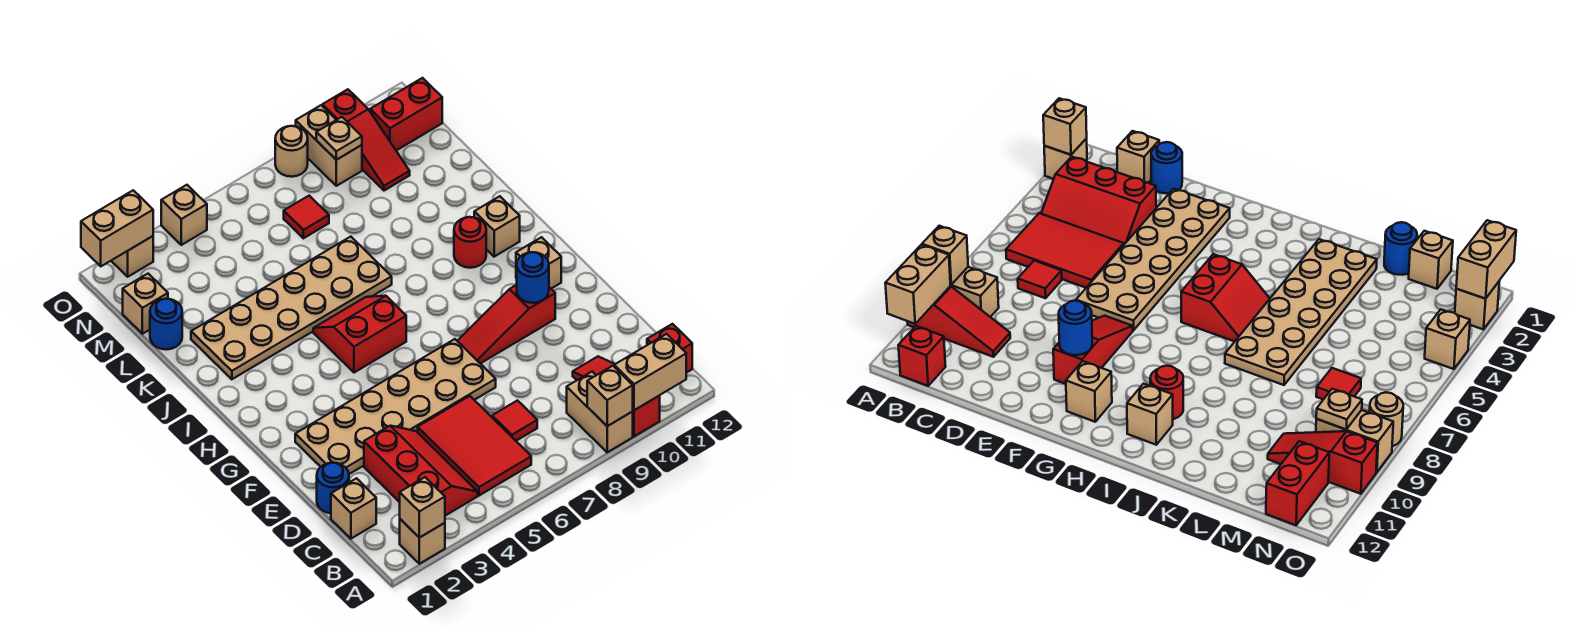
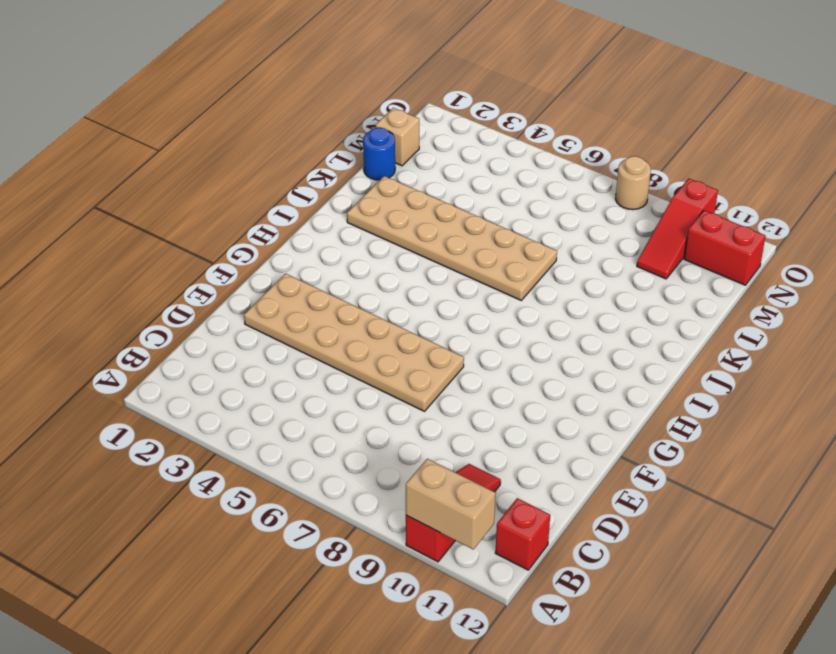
none -> tan 1x1 brick [400,519,445,564]
none -> tan 1x2 brick [567,372,633,452]
none -> red 2x3 slope [364,426,478,516]
none -> red 2x3 tile [418,396,531,496]

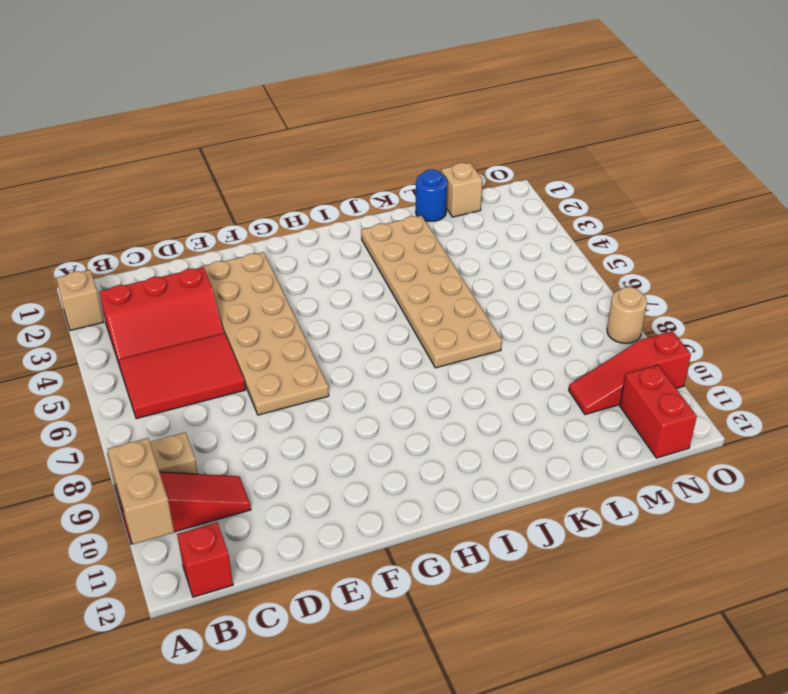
none -> tan 1x1 brick [331,478,376,539]
none -> red 1x1 tile [492,401,537,441]
none -> blue 1x1 round brick [317,463,349,513]
none -> red 1x3 slope [458,285,555,364]

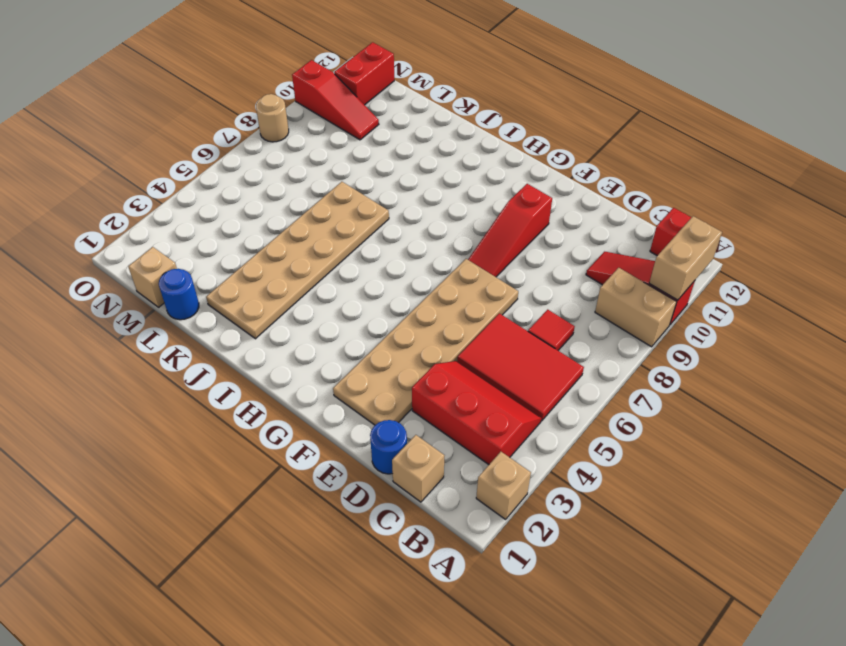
none -> tan 1x1 brick [516,237,561,289]
none -> red 2x2 slope [313,296,406,373]
none -> red 1x1 round brick [454,217,486,268]
none -> tan 1x1 brick [474,196,520,257]

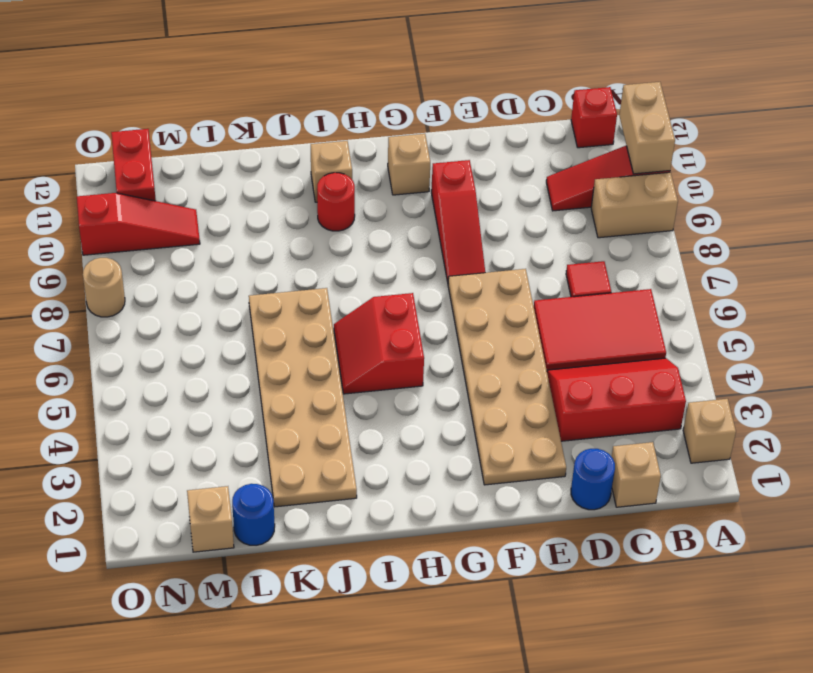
none -> red 1x1 tile [284,196,329,238]
none -> tan 1x2 brick [296,105,362,186]
none -> tan 1x1 brick [111,236,153,277]
none -> tan 1x1 brick [161,185,207,245]

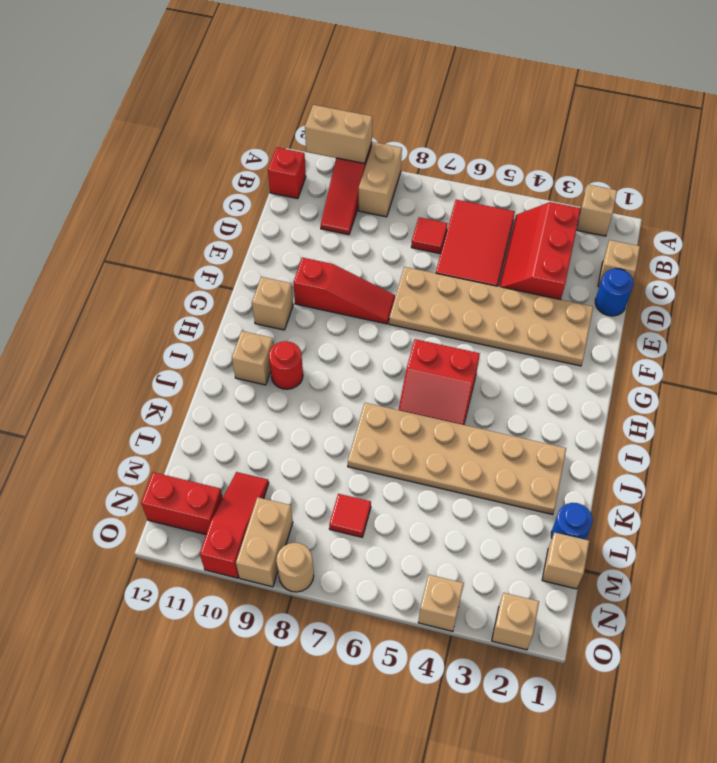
none -> tan 1x1 brick [400,477,445,538]
none -> tan 1x1 brick [587,366,633,426]
none -> blue 1x1 round brick [517,252,549,303]
none -> tan 1x1 plate [316,117,362,160]

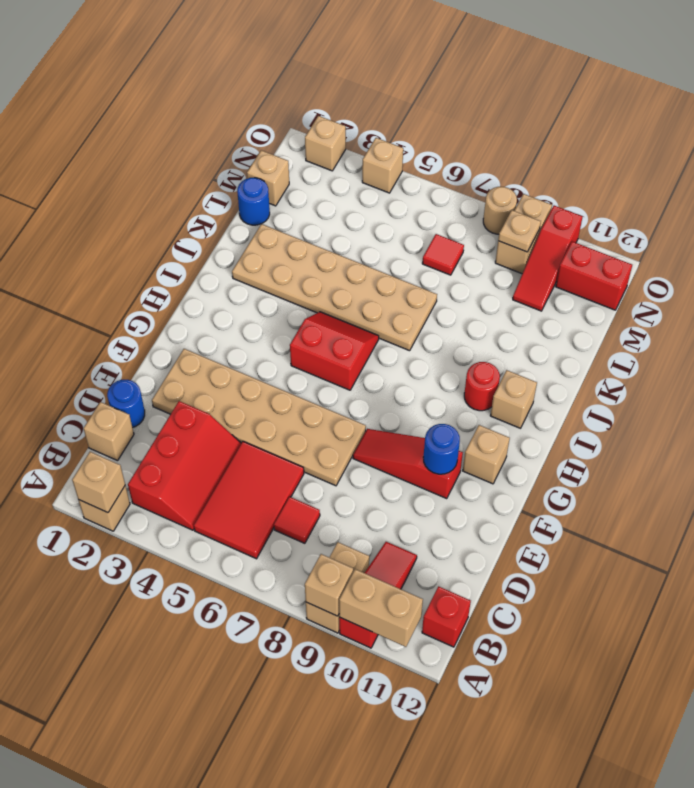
none -> tan 1x2 brick [81,190,153,266]

